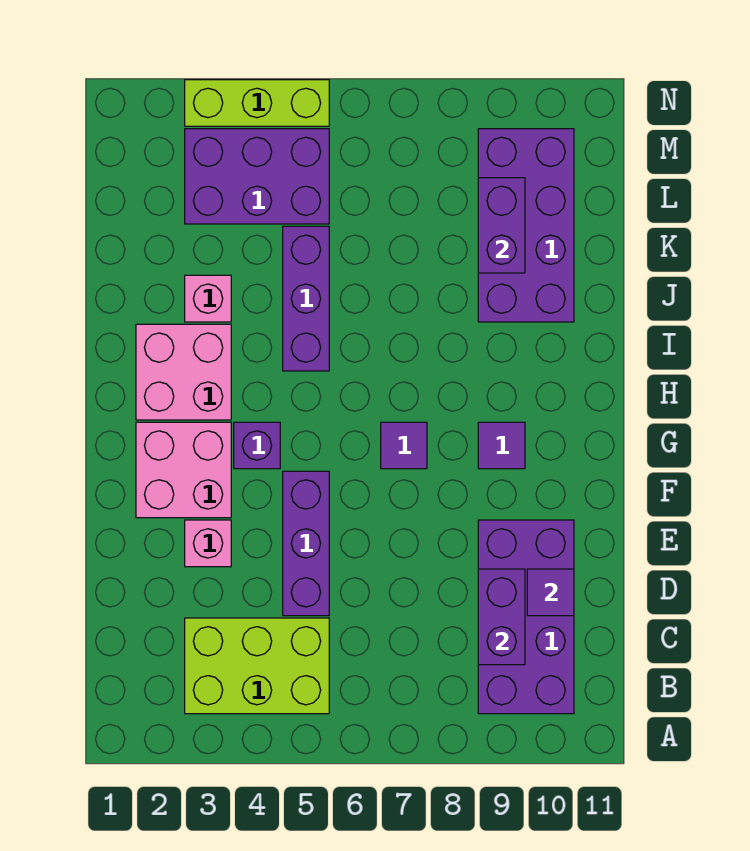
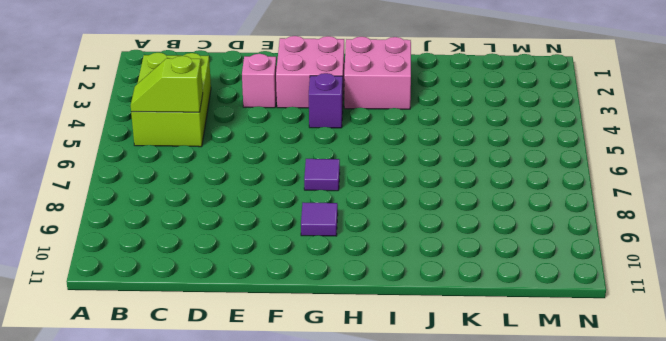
lime 1x2 slope [131,56,203,112] -> none
none -> purple 2x4 brick [478,520,574,714]
none -> purple 1x3 brick [283,471,329,616]
none -> purple 1x3 brick [283,226,329,371]

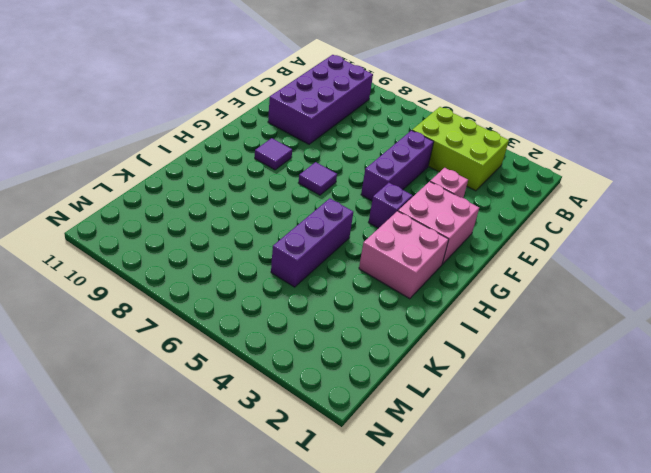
none -> pink 1x1 brick [185,275,231,322]
none -> purple 2x4 brick [478,129,574,322]
none -> purple 2x3 brick [185,129,329,224]

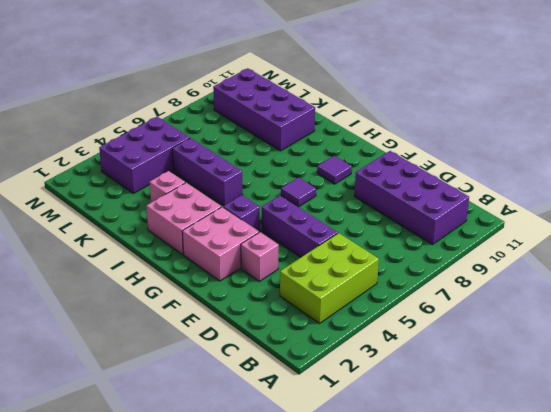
none -> lime 1x3 brick [185,80,329,126]
none -> purple 1x2 brick [478,569,525,665]
none -> purple 1x1 tile [527,569,574,616]

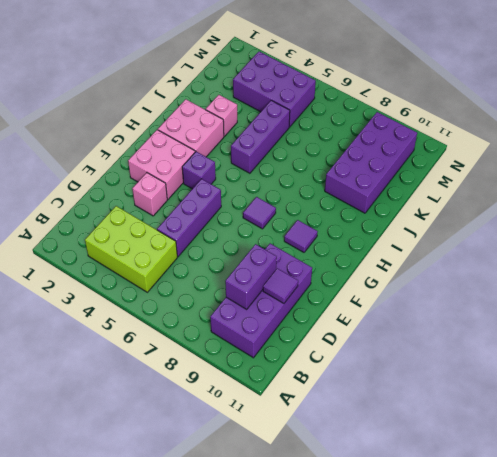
none -> lime 1x3 brick [185,80,329,126]
none -> purple 1x2 brick [478,178,525,273]

